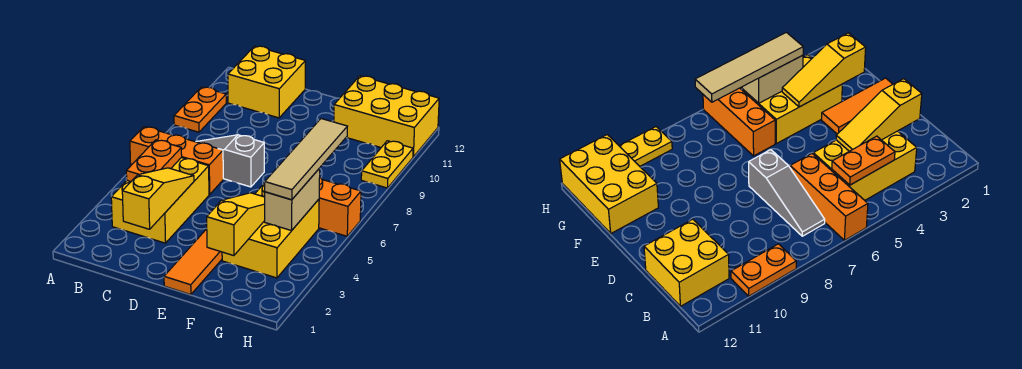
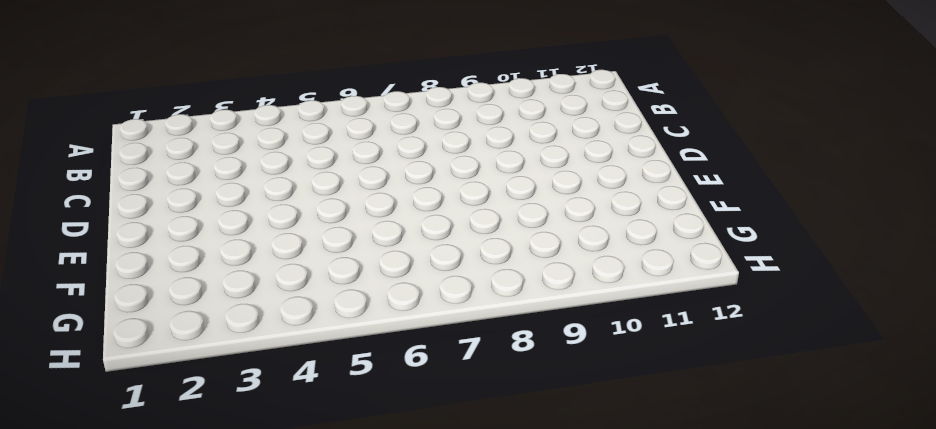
none -> orange 1x3 brick [130,127,223,195]
none -> orange 1x2 plate [174,87,226,132]
none -> yellow 2x3 brick [111,158,209,243]

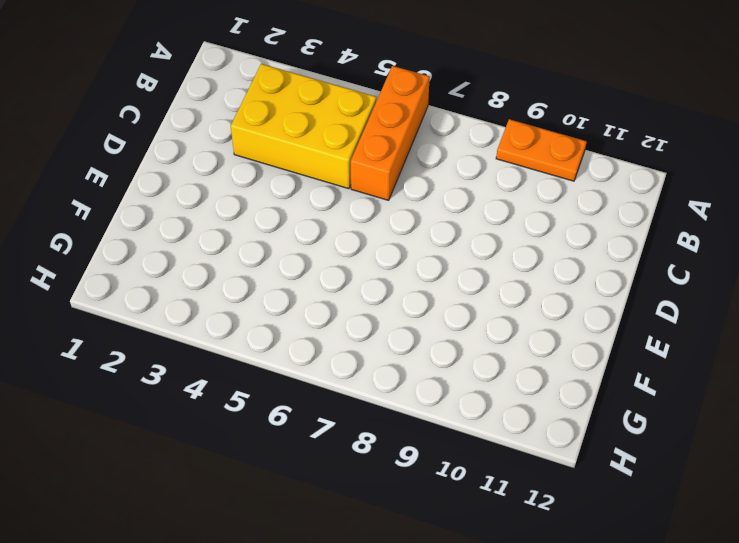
none -> grey 1x3 slope [196,135,264,187]
none -> yellow 2x2 brick [228,46,305,118]
none -> orange 1x3 tile [164,229,222,295]

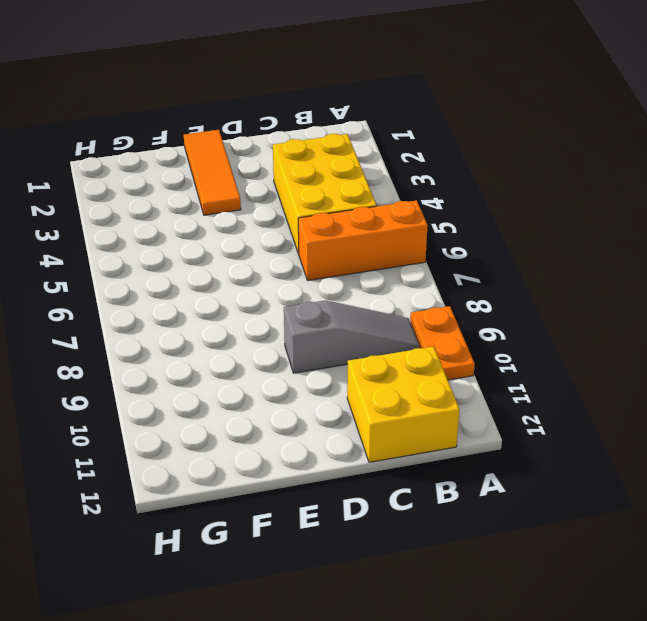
grey 1x3 slope [284,300,419,373] -> grey 1x3 slope moved to [196,135,264,187]
none -> yellow 2x3 brick [222,183,319,278]
none -> orange 1x3 brick [319,178,361,236]
none -> yellow 2x3 brick [334,76,439,157]

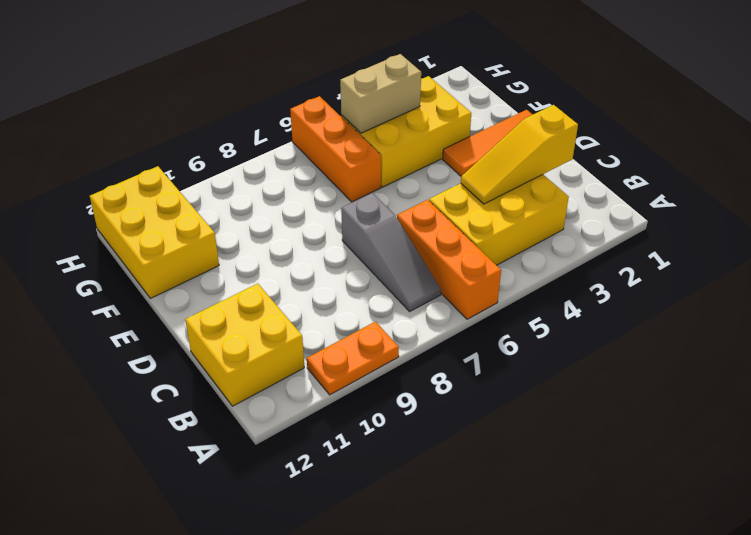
none -> yellow 1x2 plate [361,141,413,188]
none -> orange 1x2 plate [126,140,182,182]
none -> yellow 1x3 slope [207,193,265,256]

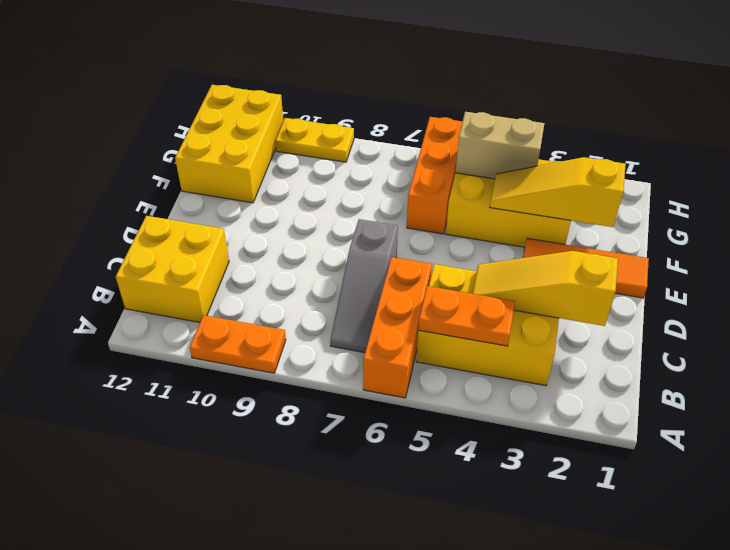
none -> tan 1x4 tile [265,119,348,200]

